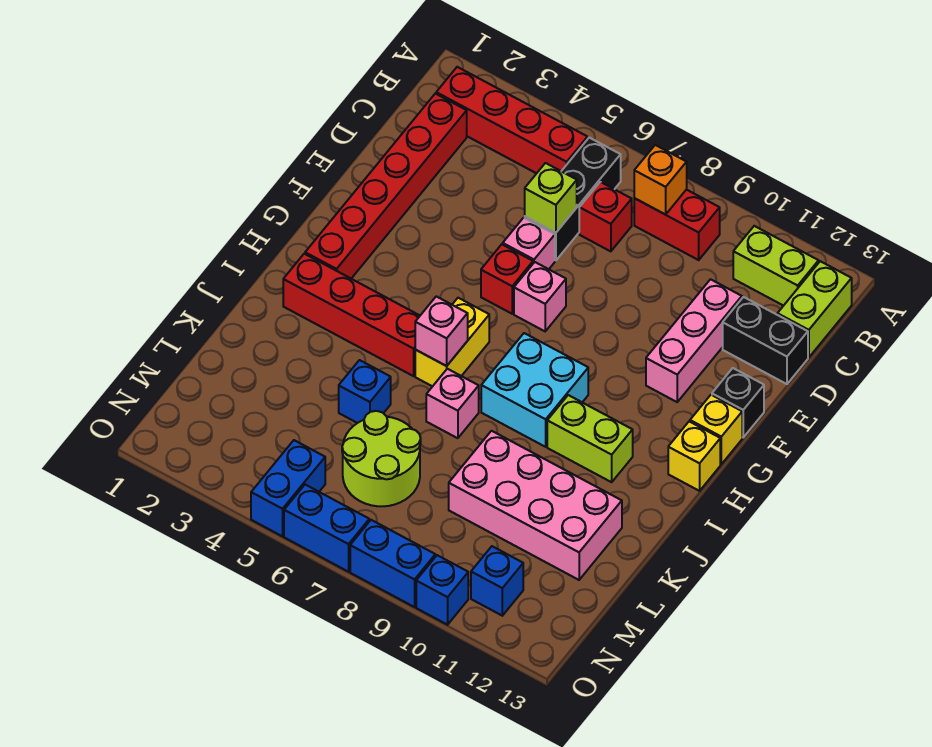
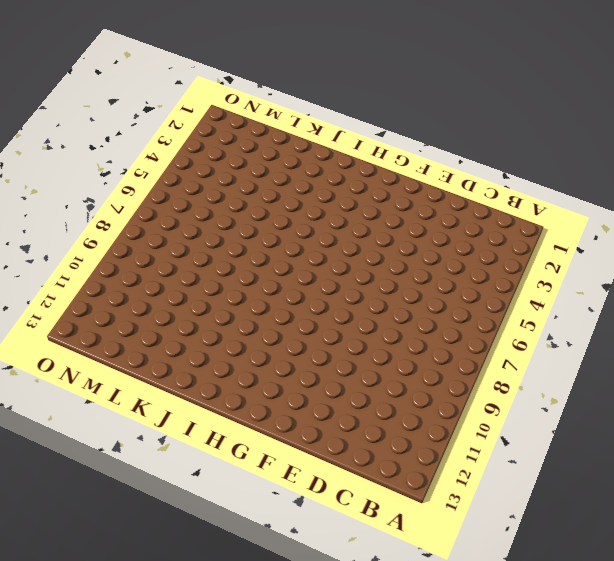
none -> red 1x4 brick [436,67,588,173]
none -> black 1x3 brick [525,138,621,260]
none -> red 1x2 brick [634,190,720,260]
none -> lime 1x2 brick [733,226,819,306]

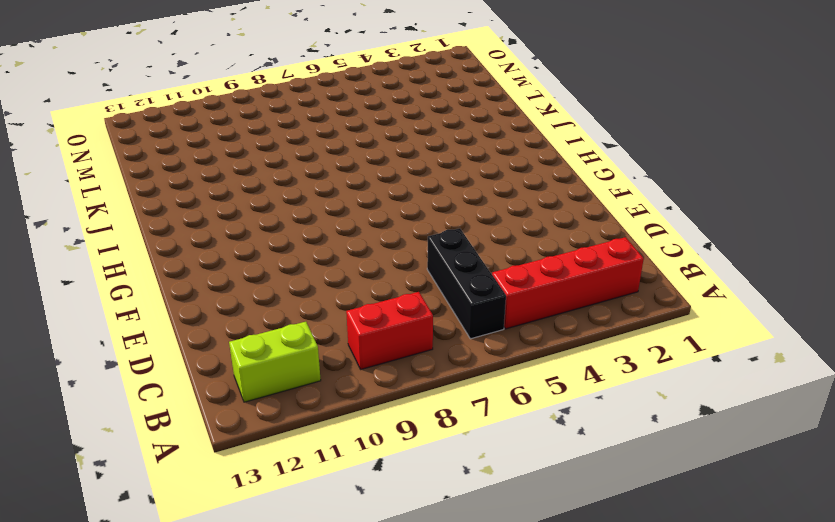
none -> lime 1x2 brick [777,261,852,357]
none -> red 1x6 brick [305,94,467,278]
none -> red 1x1 brick [579,182,632,251]
none -> pink 1x3 brick [646,279,742,402]

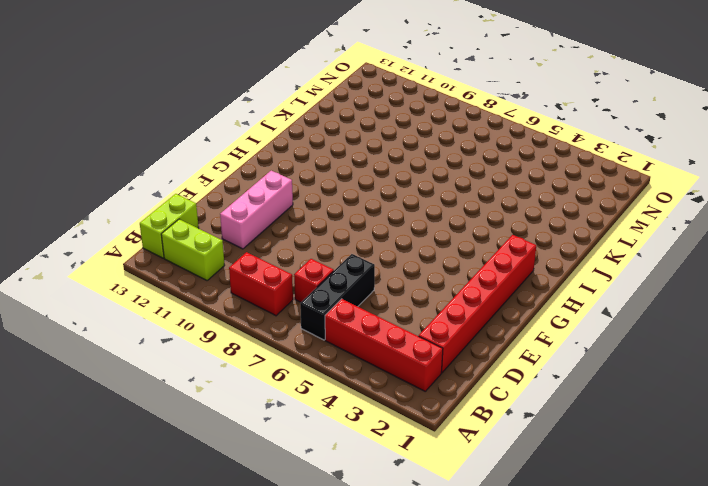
none -> black 1x2 brick [723,297,808,384]
none -> pink 1x1 brick [503,218,555,269]
none -> red 1x1 brick [481,244,533,314]
none -> pink 1x1 brick [514,262,566,331]

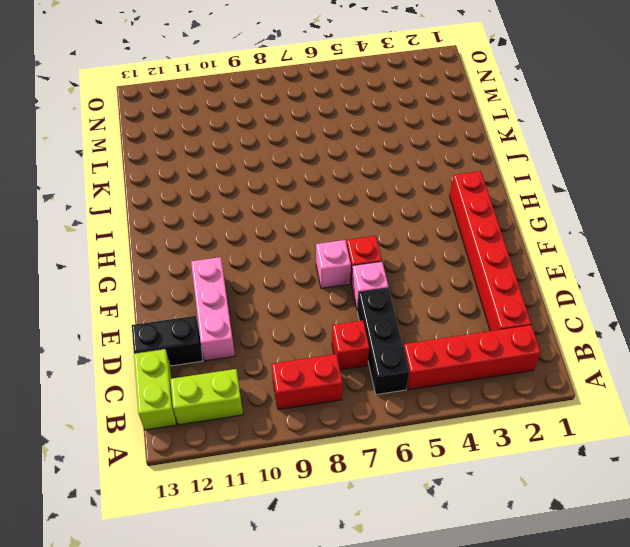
none -> black 1x1 brick [712,368,764,437]
none -> yellow 1x1 brick [690,395,742,464]
none -> yellow 1x2 brick [415,298,489,387]
none -> cyan 2x2 brick [481,333,588,447]

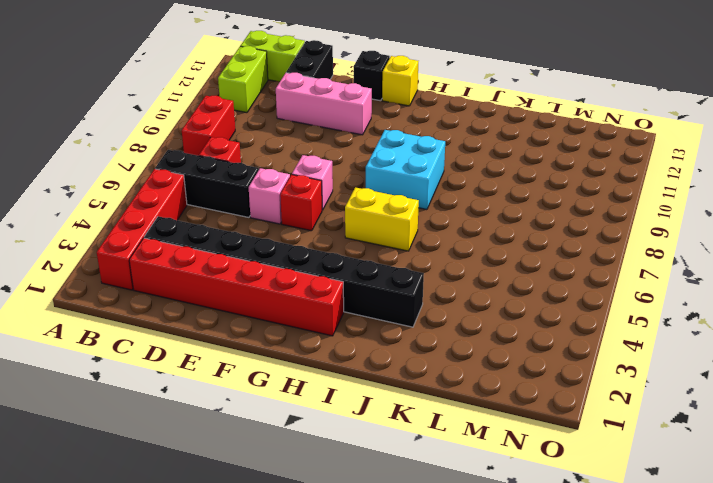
black 1x8 brick [144,216,424,327] -> red 1x4 brick [283,254,420,376]
none -> yellow 1x1 brick [668,422,720,491]
none -> lime 1x2 brick [547,395,633,482]
none -> pink 1x1 brick [426,369,479,438]
none -> blue 1x1 brick [339,360,391,423]

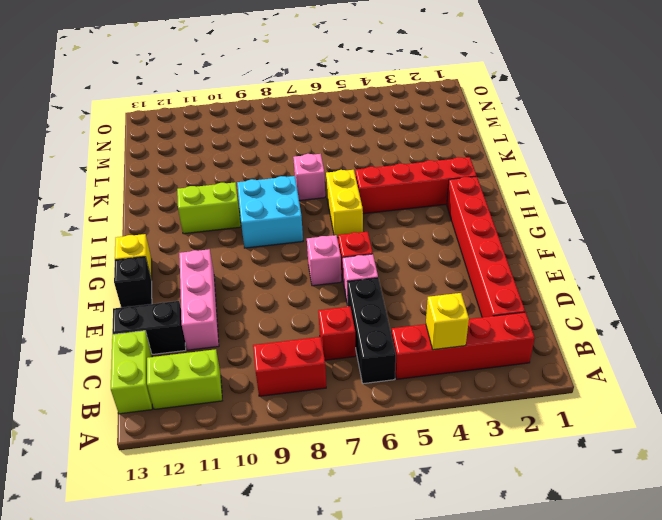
yellow 1x1 brick [426,293,469,350] -> yellow 1x1 brick moved to [668,422,720,491]
none -> blue 1x1 brick [339,360,391,423]
none -> pink 2x4 brick [449,431,622,580]
none -> lime 2x2 round brick [342,411,421,506]
none -> blue 1x2 brick [251,440,325,536]

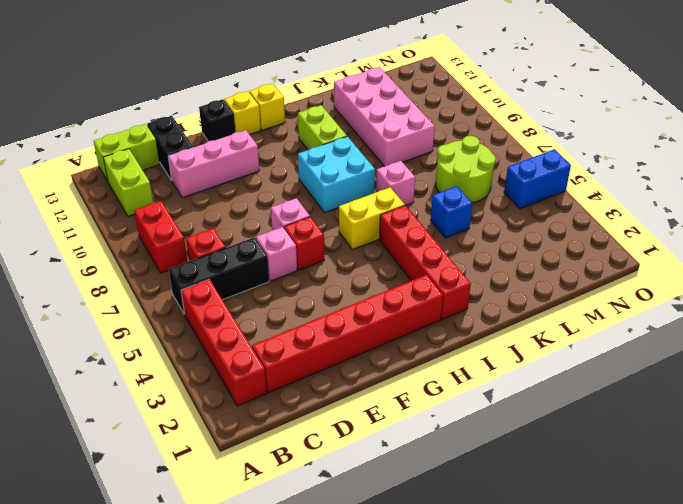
none -> blue 1x1 brick [471,546,523,616]
none -> blue 1x2 brick [284,485,369,572]
none -> blue 1x2 brick [350,520,435,607]
none -> blue 1x1 brick [416,555,468,625]

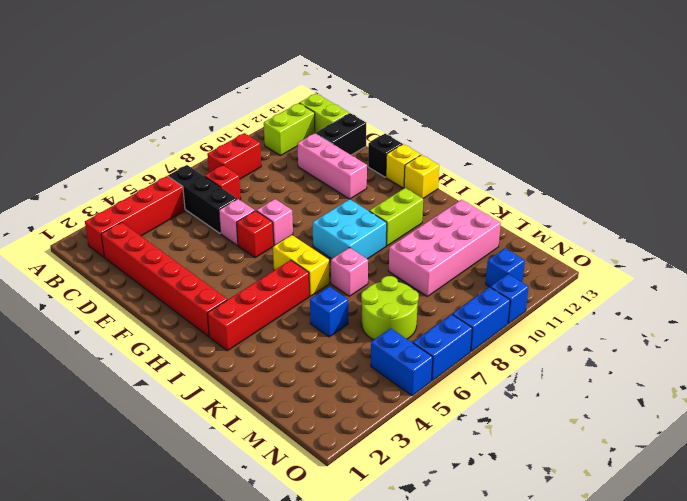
none -> orange 1x1 brick [634,145,687,215]
none -> lime 1x1 brick [525,163,577,233]
none -> pink 1x1 brick [415,296,468,366]

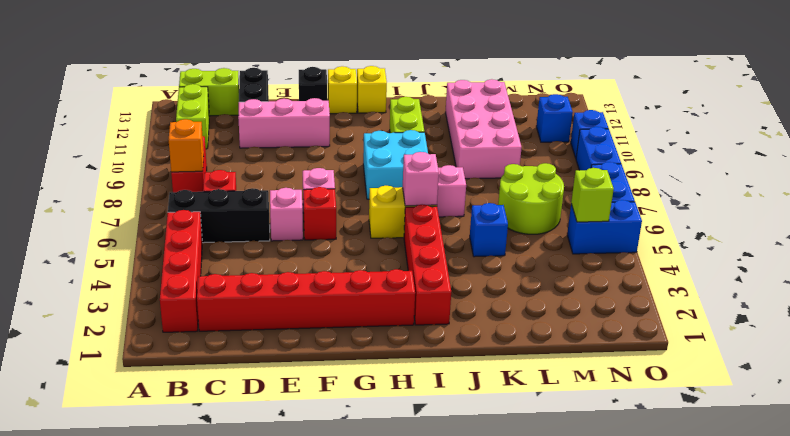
lime 1x1 brick [571,168,614,222] -> lime 1x1 brick moved to [525,163,577,233]

